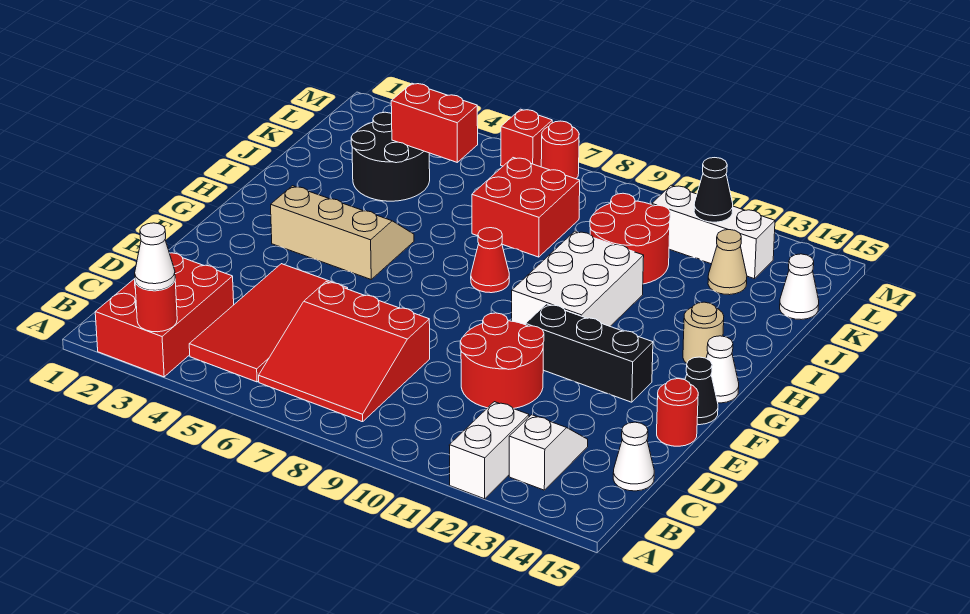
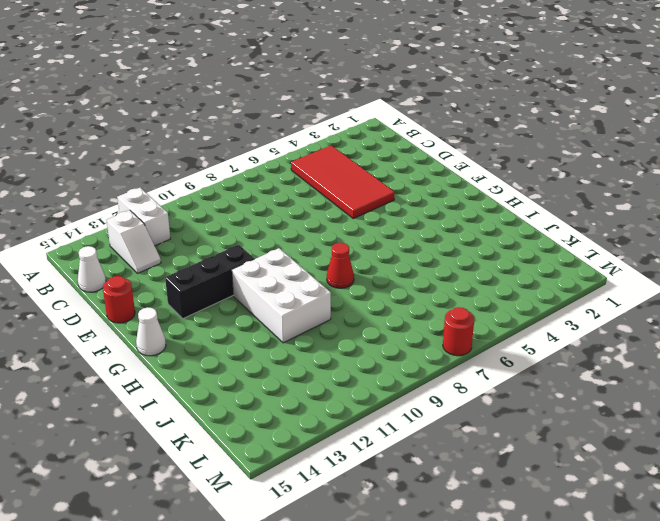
none -> red 2x3 brick [95,253,234,377]
none -> red 3x3 slope [259,282,430,422]
none -> red 2x2 round brick [460,313,544,409]

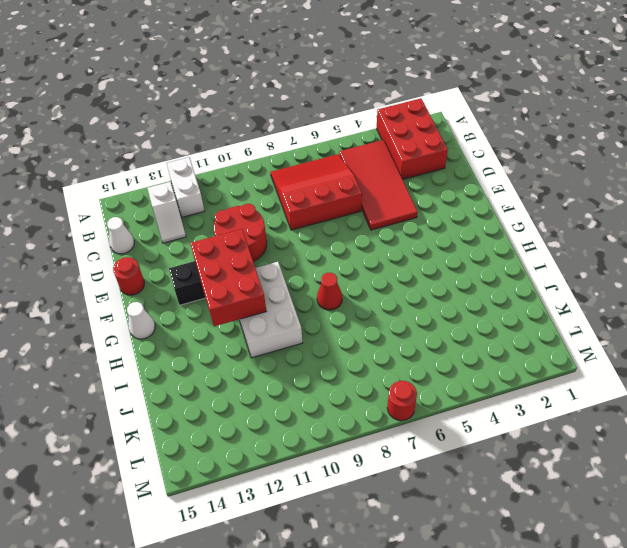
red 2x3 brick [191,229,266,326] -> none
none -> black 1x1 cone [685,357,718,425]
none -> tan 2x3 slope [271,186,414,279]
none -> tan 1x1 round brick [683,302,724,363]

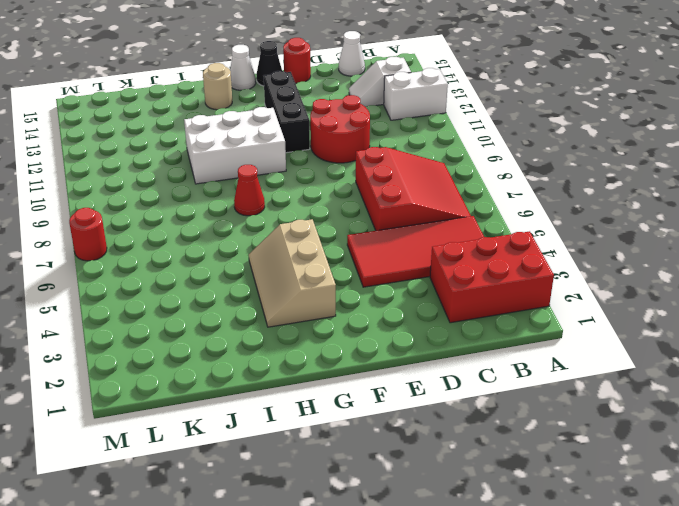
none -> black 2x2 round brick [351,112,430,201]
none -> red 2x2 brick [472,158,580,257]
none -> red 2x2 round brick [590,193,670,284]

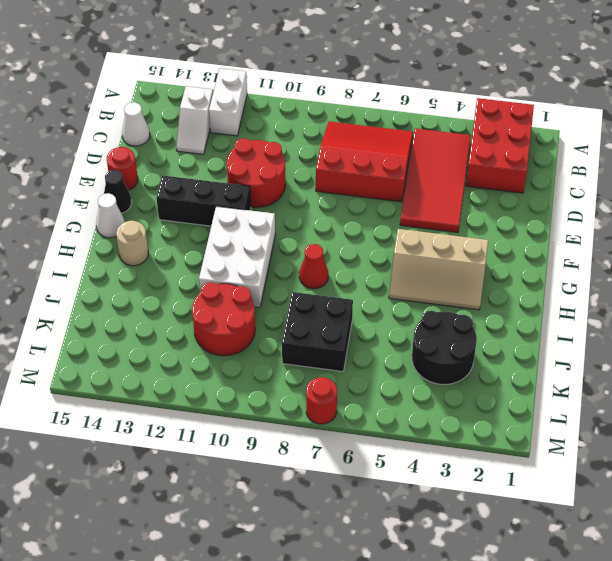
black 2x2 brick [282,292,353,372] -> red 2x2 brick [472,158,580,257]
none -> tan 1x1 cone [708,230,747,295]
none -> white 1x1 cone [780,254,819,320]
none -> white 1x3 brick [652,185,775,279]

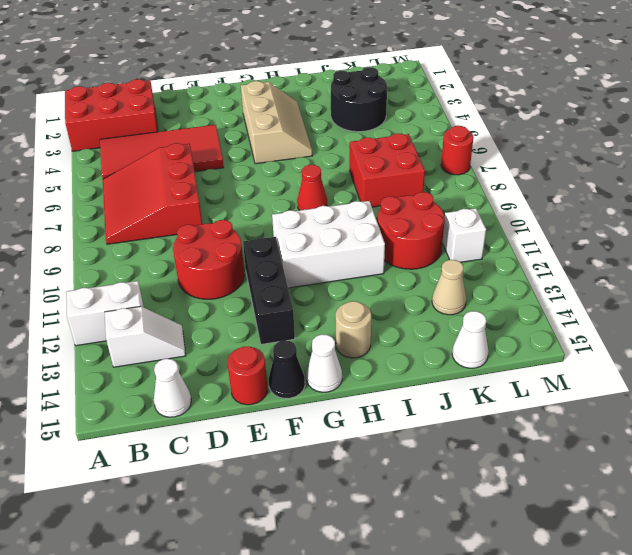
white 1x1 brick [442,208,486,262] -> white 1x3 brick [652,185,775,279]
none -> red 1x1 brick [501,109,552,167]
none -> red 1x1 round brick [135,282,177,332]
none -> red 1x2 brick [391,83,478,162]

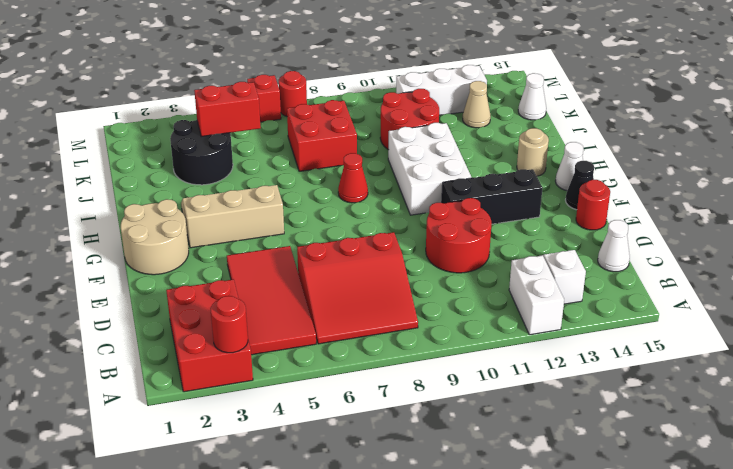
tan 2x2 round brick [121,199,189,275] -> none
none -> black 1x1 cone [694,158,733,222]
none -> white 1x1 cone [135,223,175,291]

